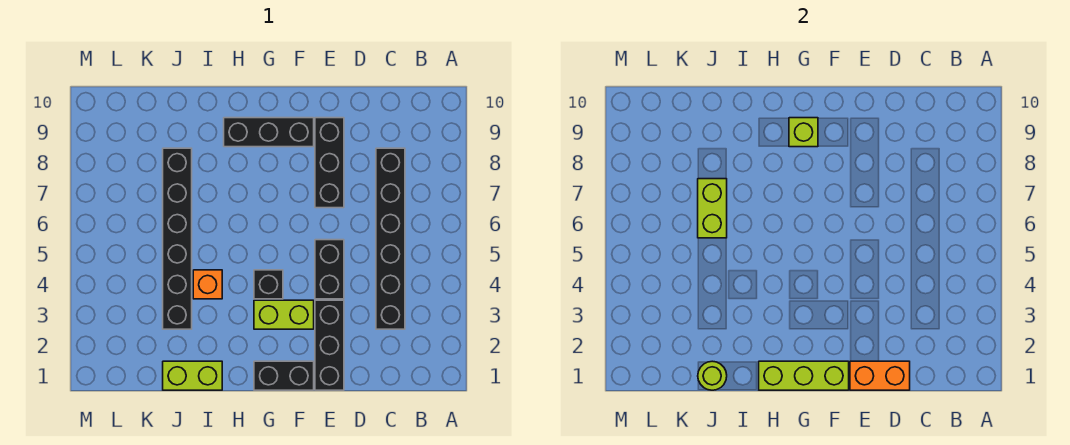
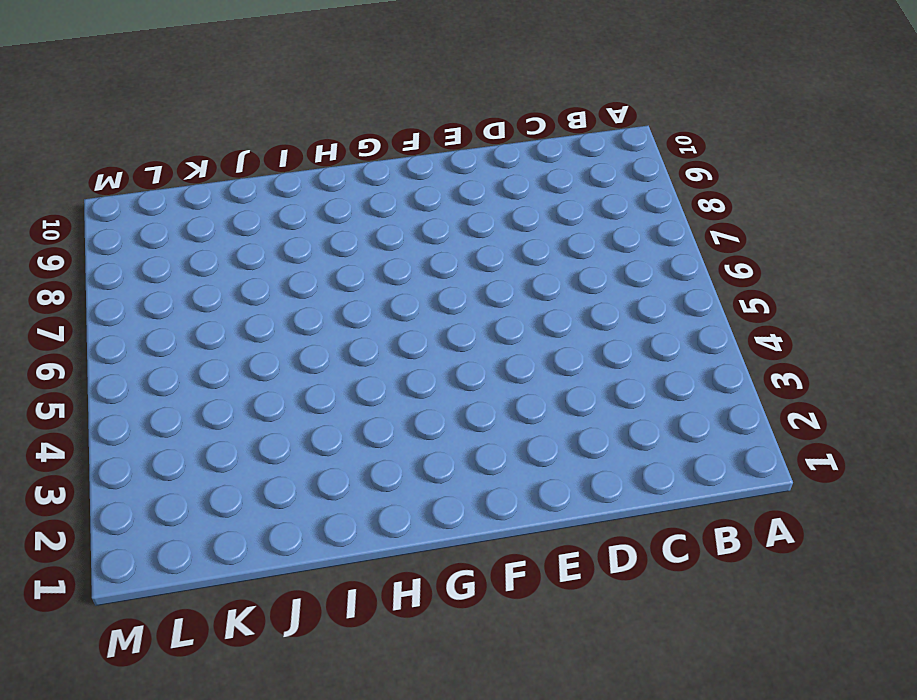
none -> black 1x6 brick [376,148,405,329]
none -> black 1x3 brick [315,300,344,390]
none -> black 1x2 brick [315,240,344,299]

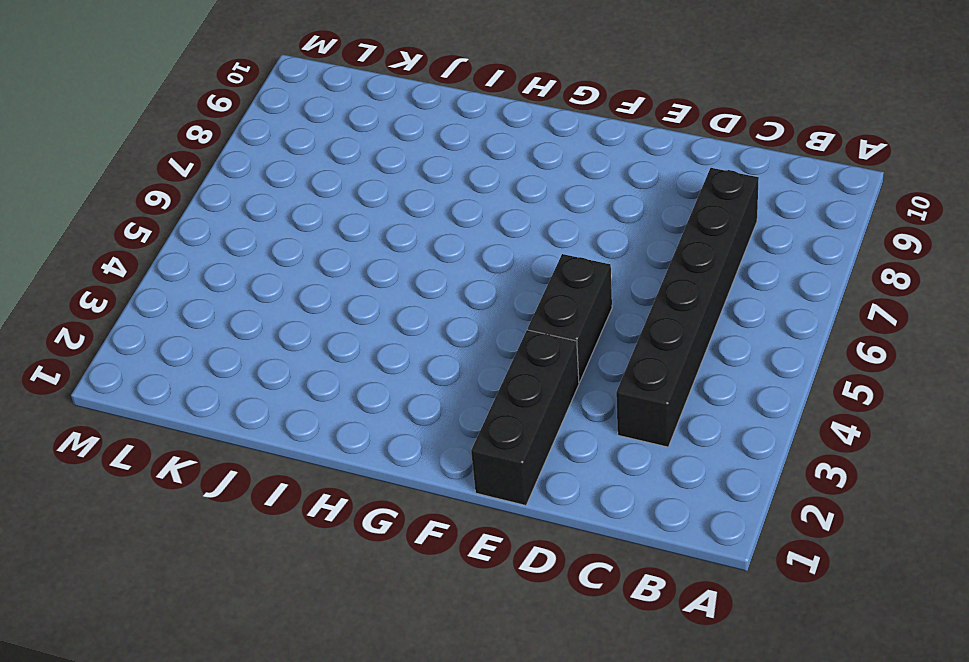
none -> black 1x3 brick [315,118,344,208]
none -> black 1x2 brick [254,361,314,390]
none -> lime 1x2 brick [254,300,314,329]

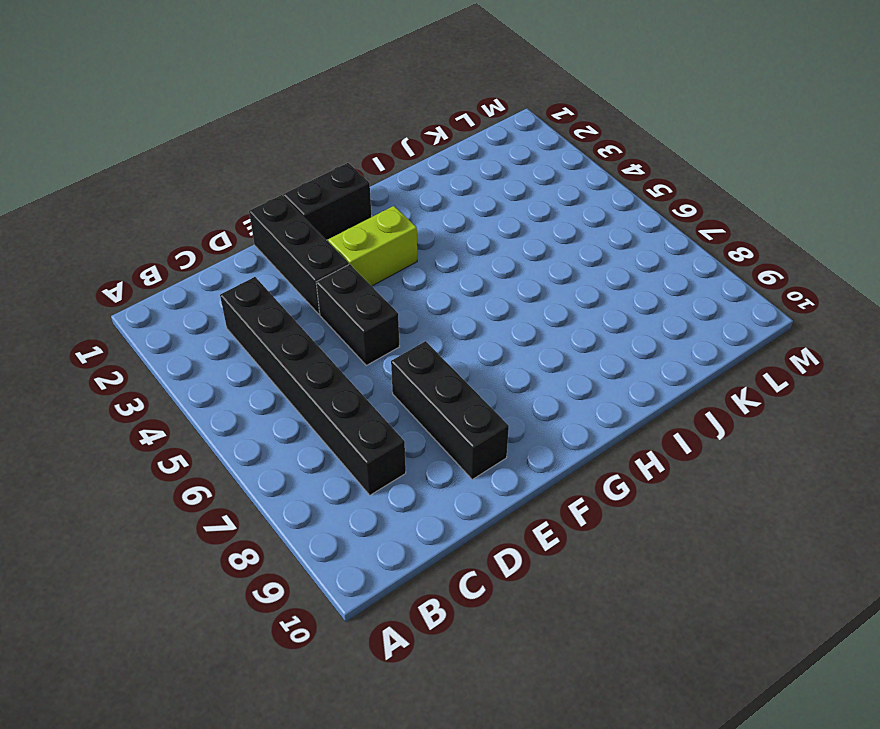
none -> black 1x3 brick [224,118,314,147]
none -> black 1x1 brick [254,270,283,299]
none -> lime 1x2 brick [163,361,222,390]

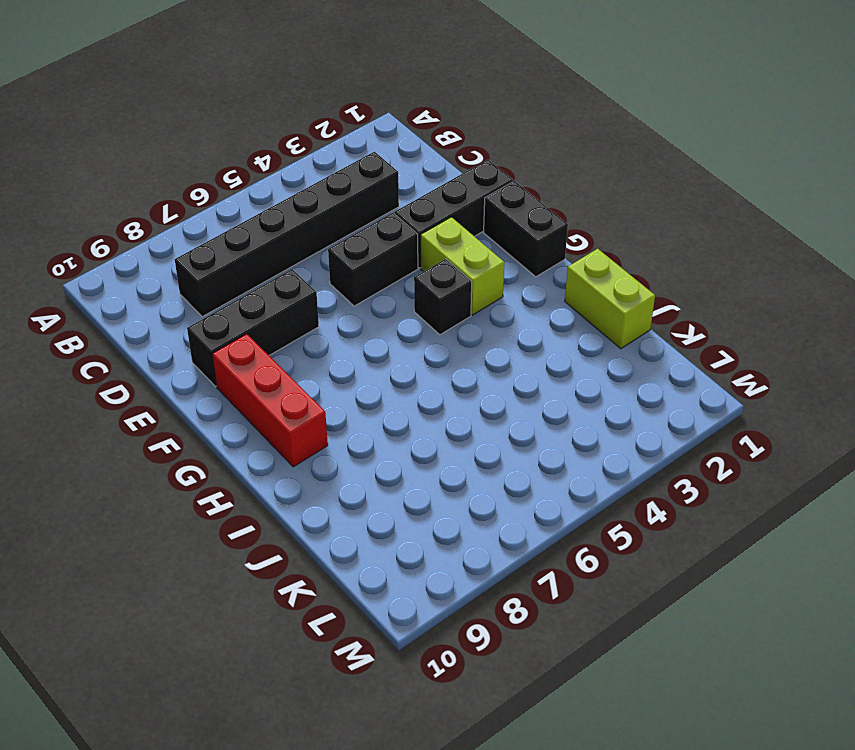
red 1x3 brick [212,334,328,467] -> black 1x3 brick [224,118,314,147]
none -> orange 1x1 brick [193,270,222,299]
none -> black 1x6 brick [163,148,192,329]
none -> orange 1x2 brick [850,361,910,390]

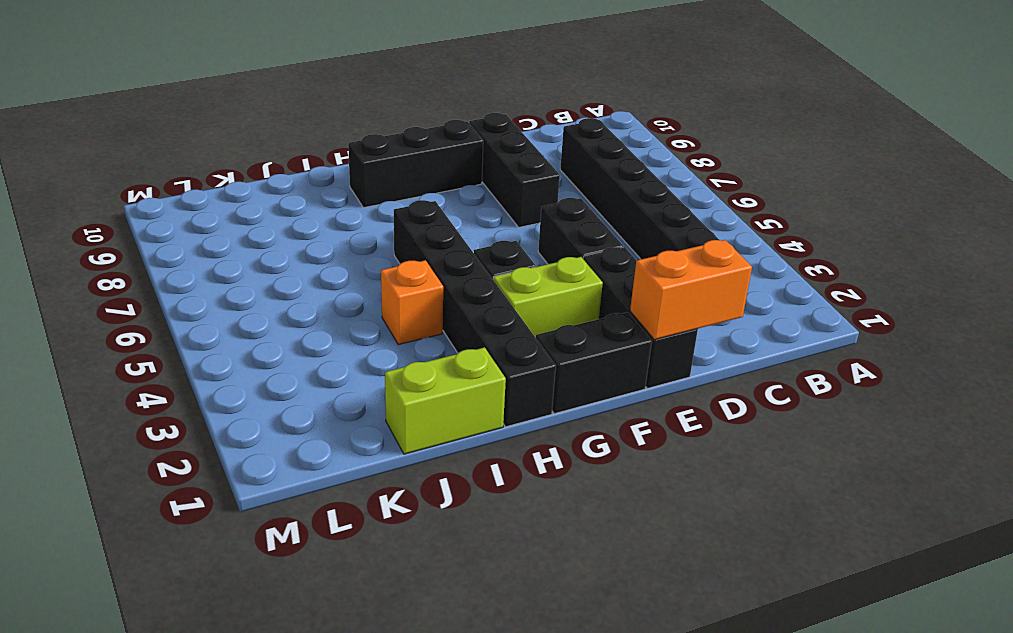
black 1x6 brick [394,200,556,427] -> black 1x6 brick moved to [163,148,192,329]
none -> lime 1x3 brick [759,361,849,390]
none -> lime 1x1 brick [789,118,818,147]
none -> lime 1x1 round brick [698,361,727,390]

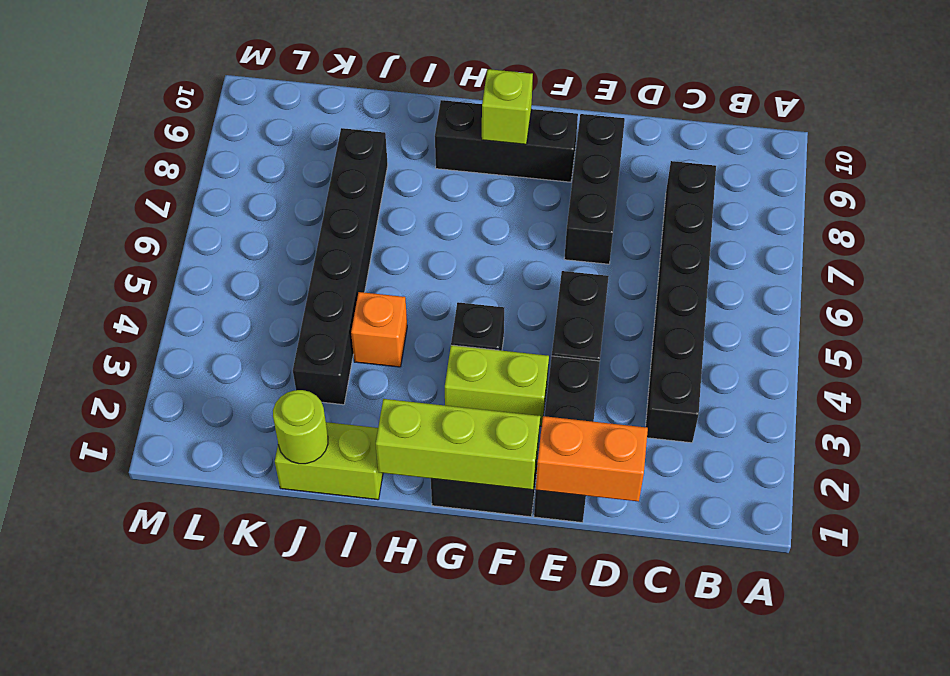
none -> lime 1x2 brick [698,179,727,238]

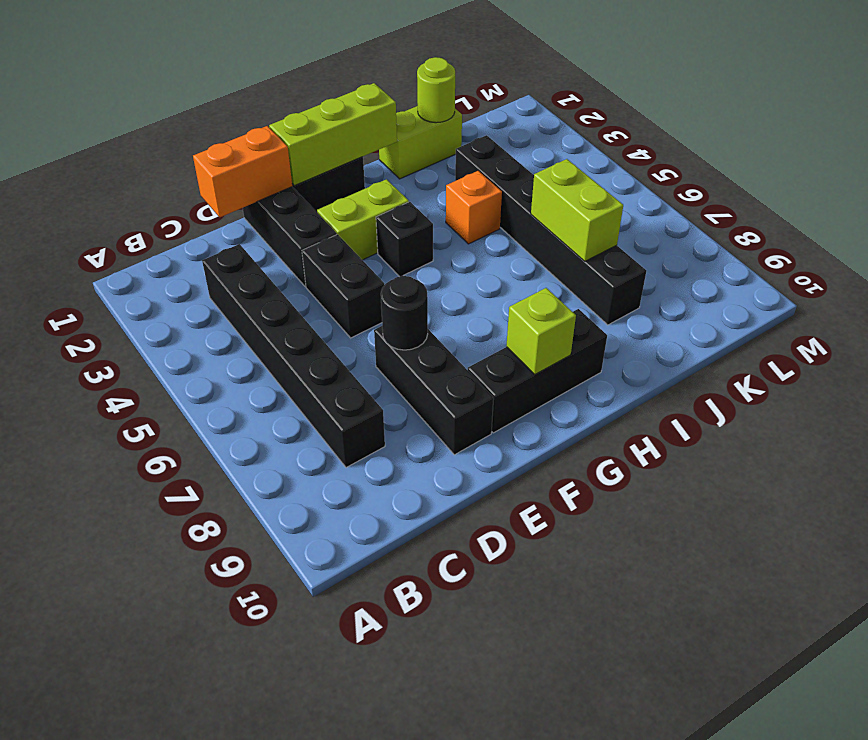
black 1x1 round brick [381,276,428,350] -> none

